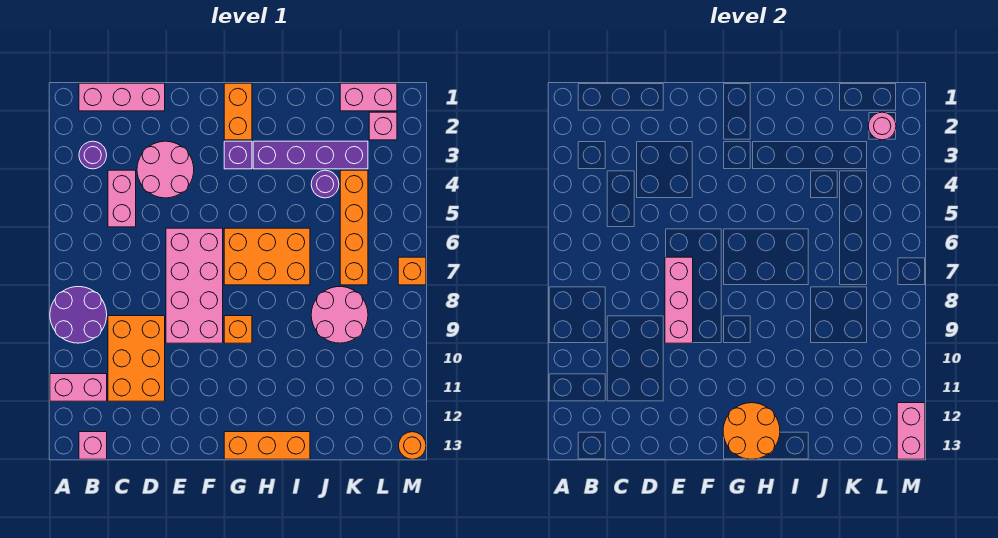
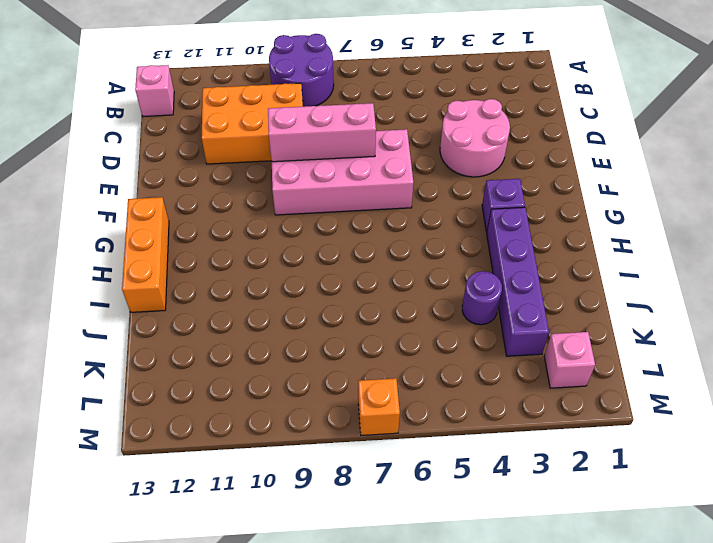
none -> pink 1x2 brick [50,374,107,401]
none -> pink 1x3 brick [79,83,165,111]
none -> purple 1x1 round brick [79,141,107,169]

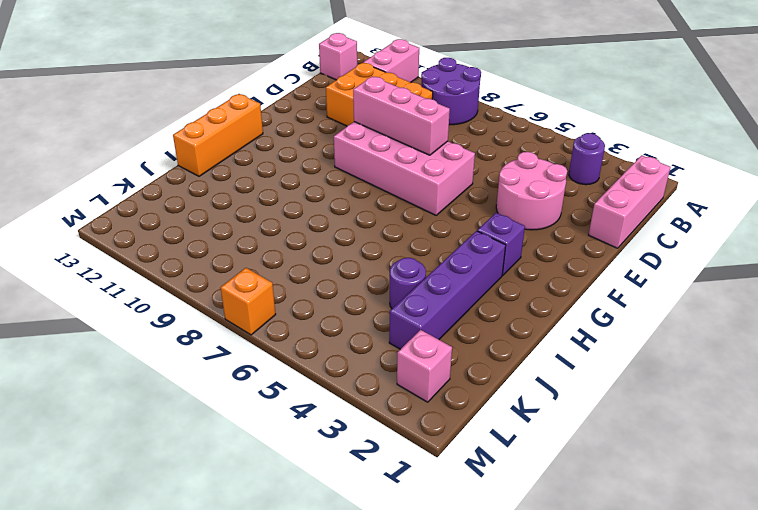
none -> pink 1x2 brick [108,170,136,227]
none -> orange 1x2 brick [224,83,252,140]
none -> orange 2x3 brick [224,228,310,285]

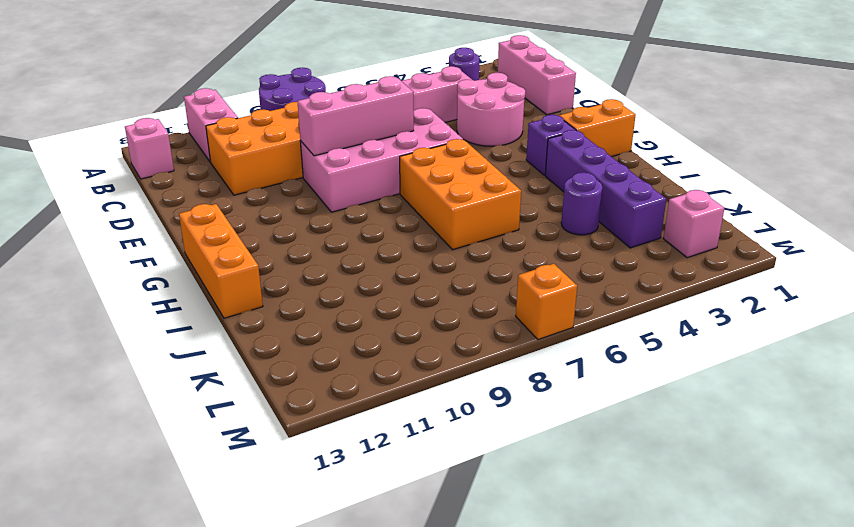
none -> orange 1x1 brick [224,316,252,343]
none -> pink 2x2 round brick [311,287,368,343]
none -> pink 1x2 brick [340,83,397,111]

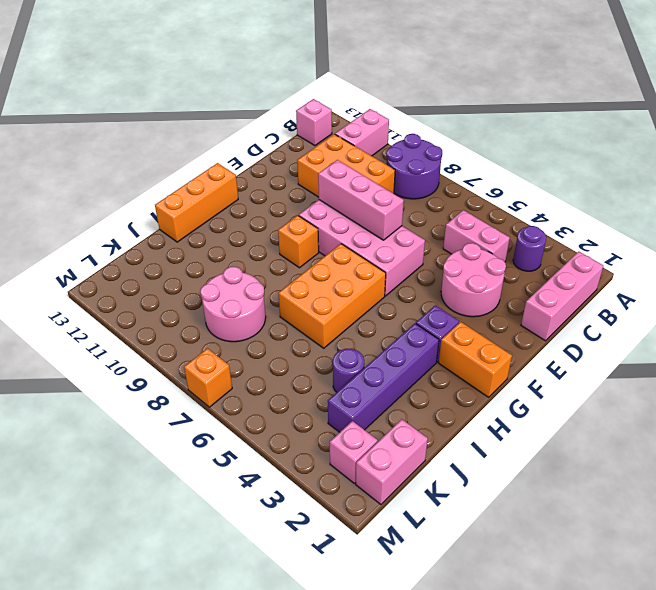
none -> orange 1x4 brick [340,170,368,285]
none -> orange 1x1 round brick [398,432,426,459]
none -> orange 2x2 round brick [723,403,780,459]

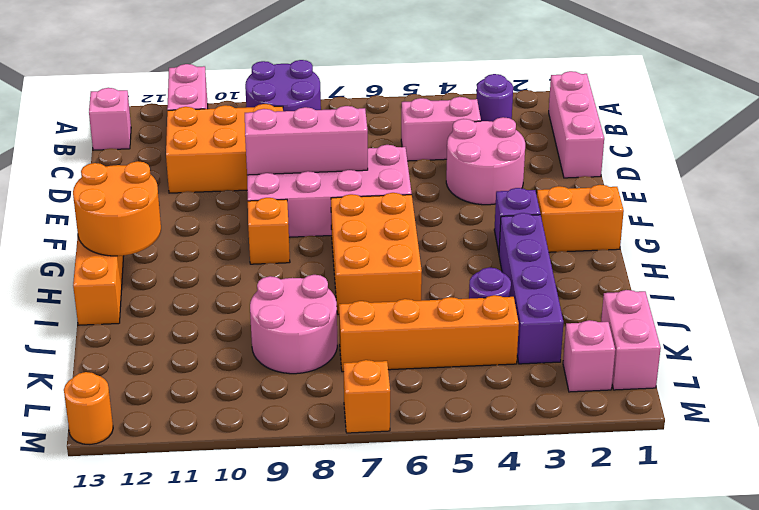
none -> pink 1x1 round brick [868,112,896,140]
none -> pink 1x2 brick [897,403,925,459]

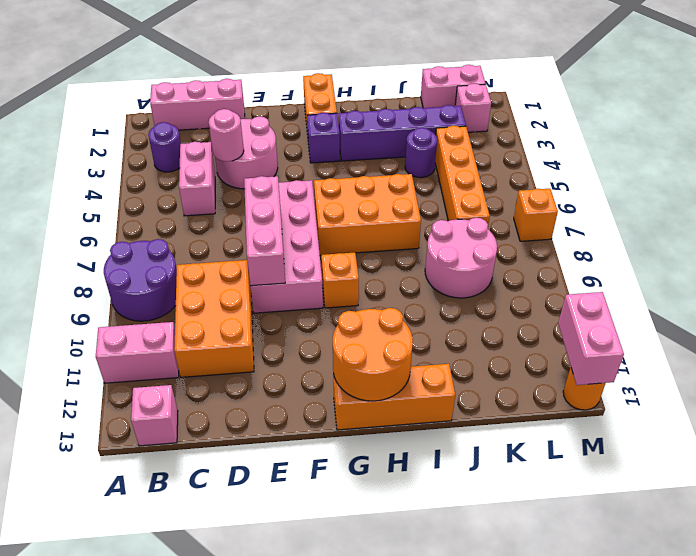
pink 1x1 round brick [209,109,244,161] -> pink 1x1 round brick moved to [868,112,896,140]

